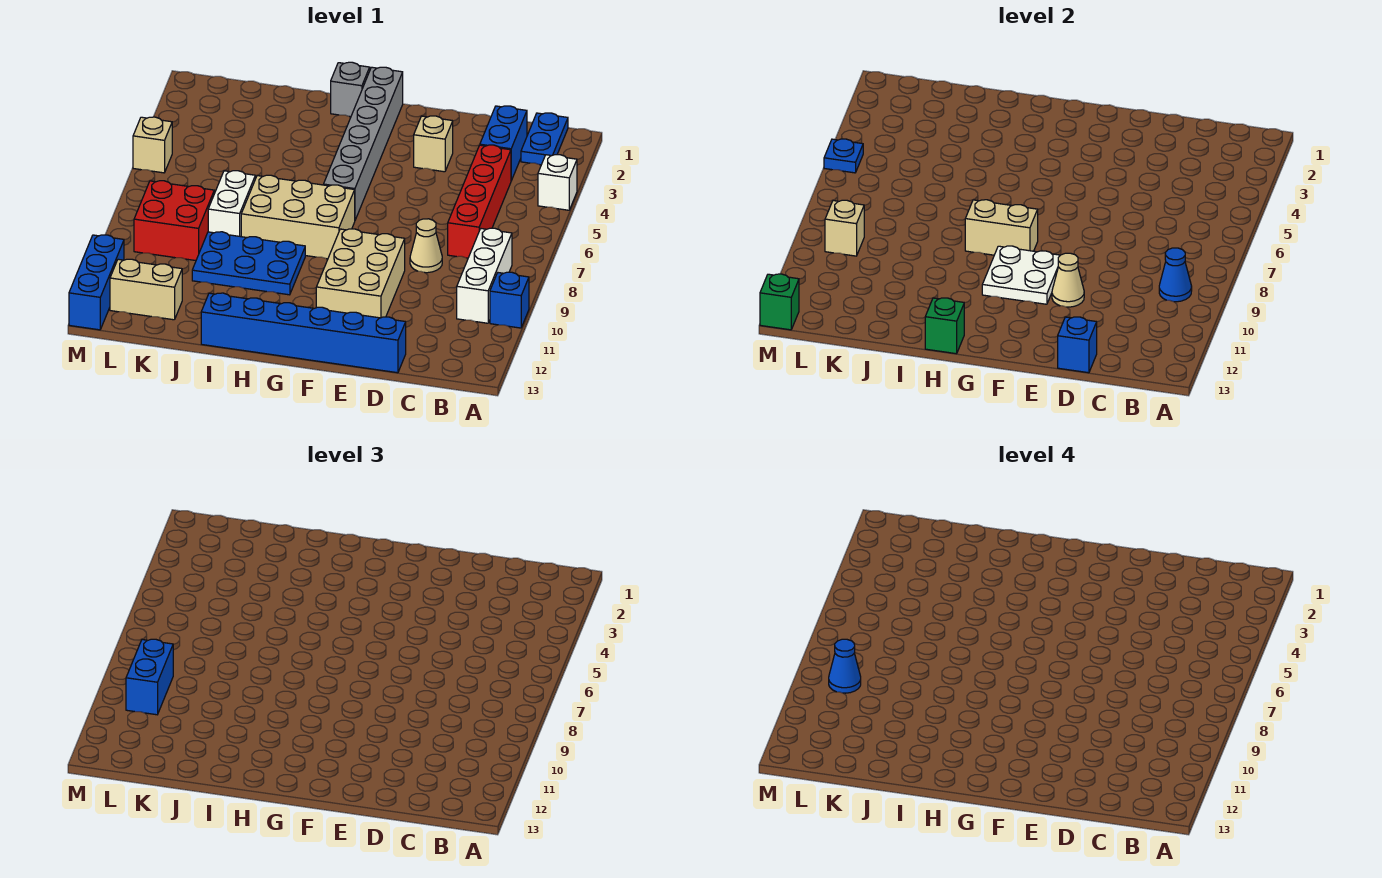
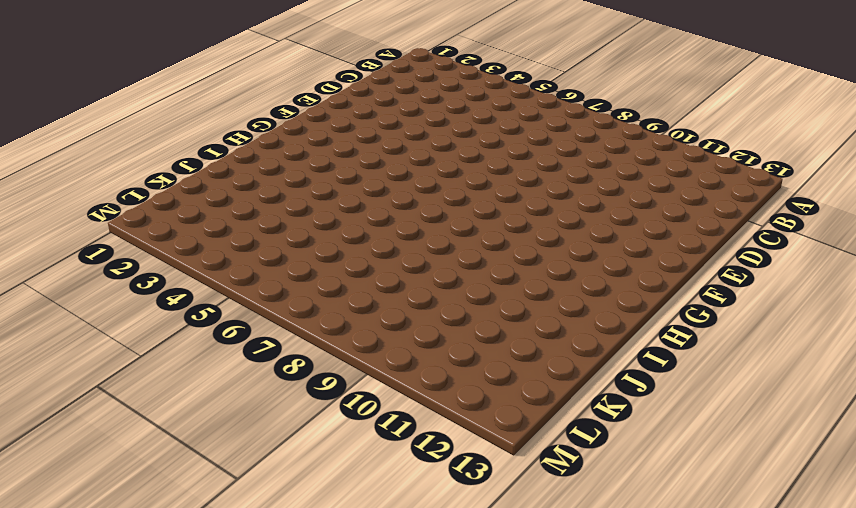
none -> white 1x1 brick [538,155,577,210]
none -> blue 1x1 brick [490,272,529,328]
none -> blue 1x2 plate [521,113,568,165]
none -> white 1x3 brick [457,228,512,323]

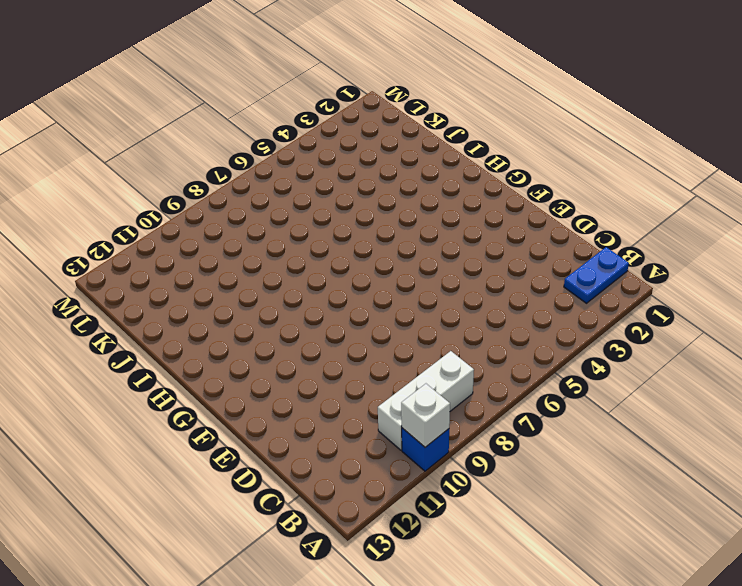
white 1x1 brick [401,384,450,447] -> white 1x1 brick moved to [538,155,577,210]
none -> blue 1x2 brick [480,106,527,181]
none -> red 1x4 brick [448,145,511,258]
none -> tan 1x1 cone [410,219,442,273]
none -> blue 1x6 brick [201,293,406,373]

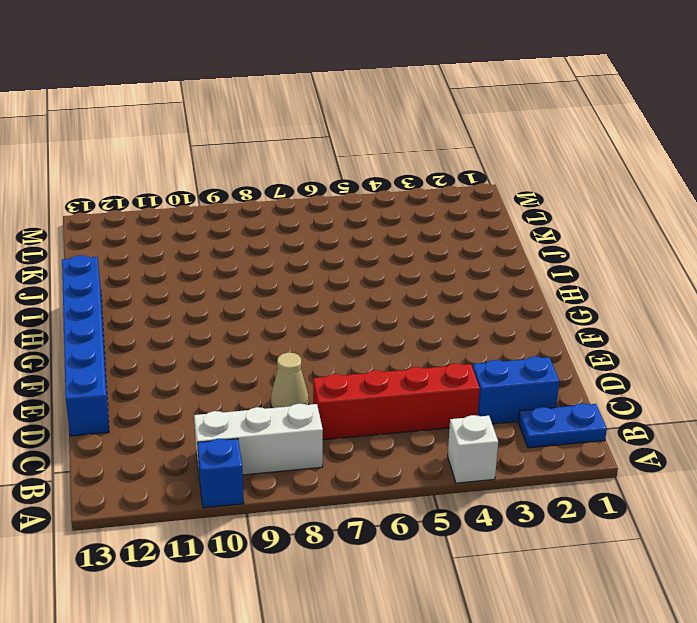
none -> tan 1x1 brick [414,116,453,172]
none -> tan 2x3 brick [316,229,405,318]
none -> grey 1x6 brick [324,67,403,220]
none -> tan 2x3 brick [241,175,355,259]

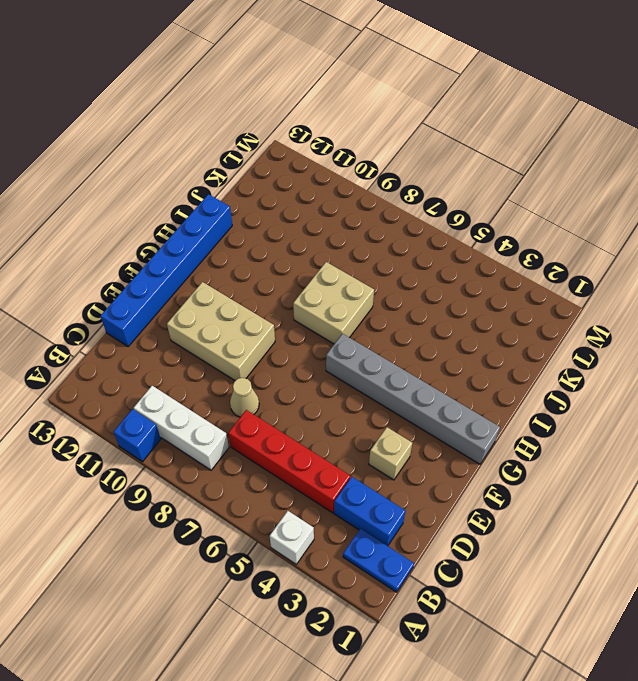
tan 2x2 brick [293,262,374,344] -> tan 2x3 brick [241,175,355,259]
none -> grey 1x1 brick [331,62,370,117]
none -> blue 2x3 plate [192,232,305,295]
none -> white 1x2 brick [208,171,255,237]
none -> red 2x2 brick [134,181,214,261]

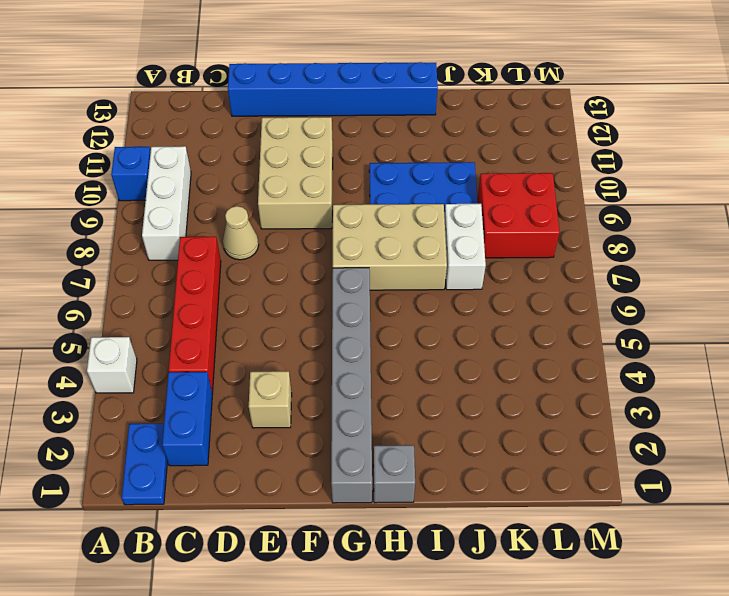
none -> tan 1x2 brick [110,259,182,320]
none -> tan 1x1 brick [133,117,172,173]
none -> blue 1x3 brick [69,235,124,330]
none -> blue 1x1 cone [1159,248,1192,302]

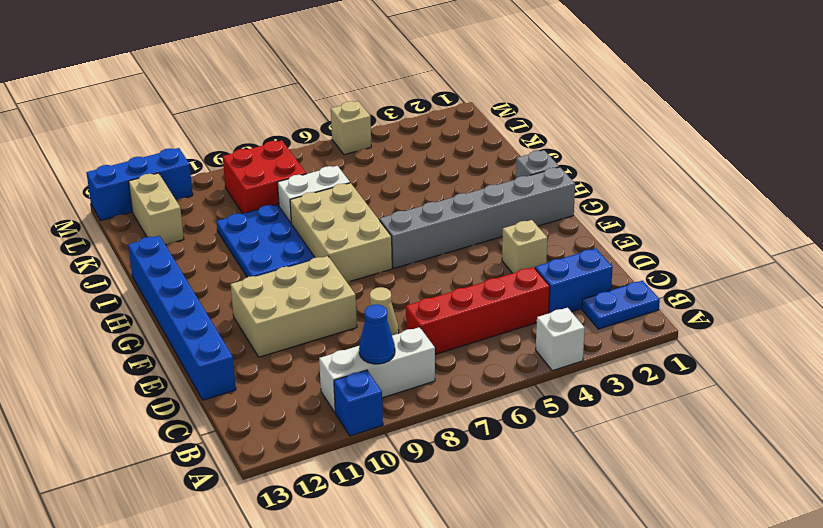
none -> blue 1x1 brick [1058,317,1097,373]
none -> tan 1x1 cone [1052,253,1084,307]
none -> white 2x2 plate [982,246,1060,304]
none -> tan 1x2 brick [965,200,1038,255]

